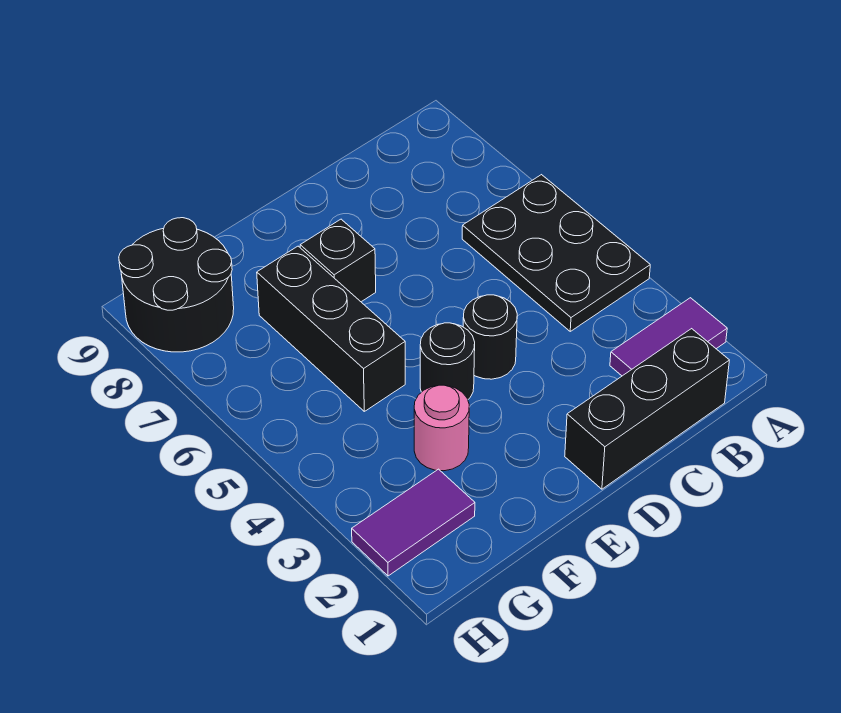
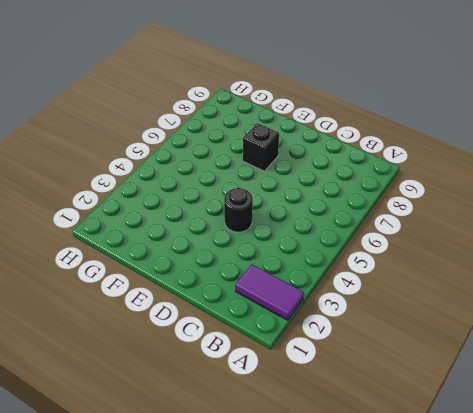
none -> black 2x3 plate [462,175,650,331]
none -> black 1x3 brick [565,329,729,489]

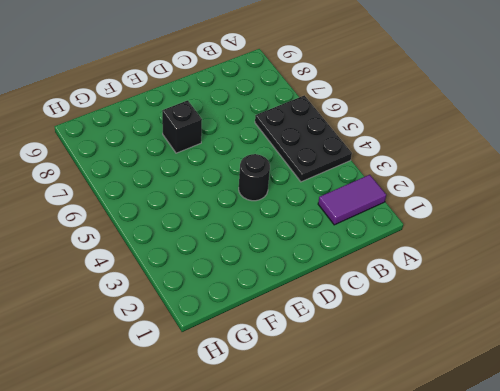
none -> black 1x3 brick [565,329,729,489]
none -> black 1x1 round brick [420,323,475,399]

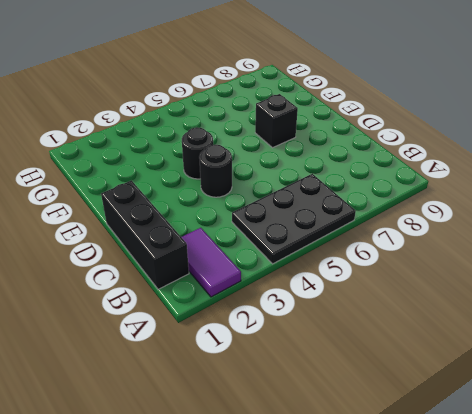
none -> pink 1x1 round brick [414,385,469,471]
none -> black 1x3 brick [257,246,405,411]

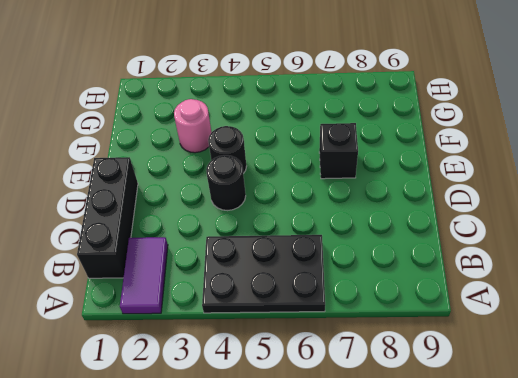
none -> black 1x3 brick [257,246,405,411]
none -> purple 1x2 tile [352,469,475,576]

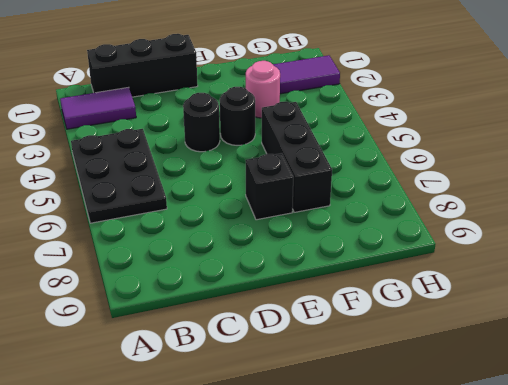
none -> black 2x2 round brick [119,218,234,352]

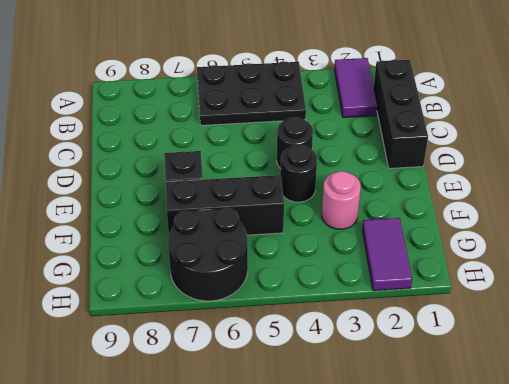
black 2x2 round brick [168,208,248,301] -> black 2x2 round brick moved to [119,218,234,352]

